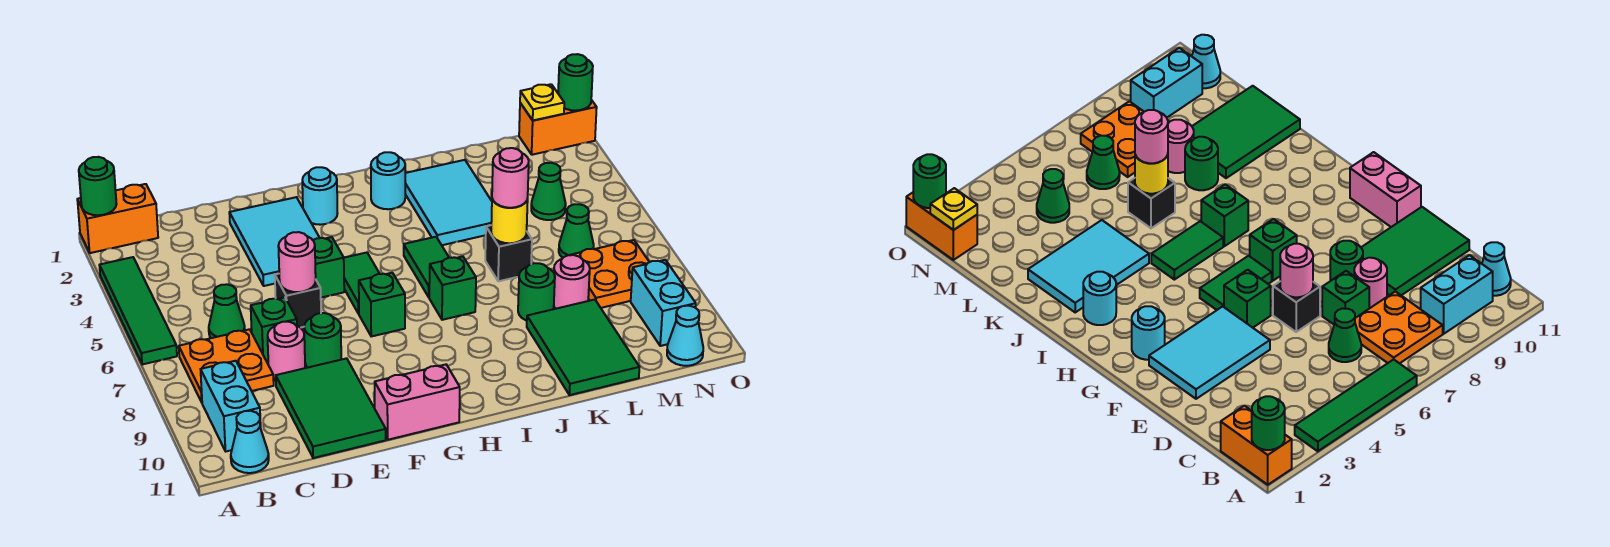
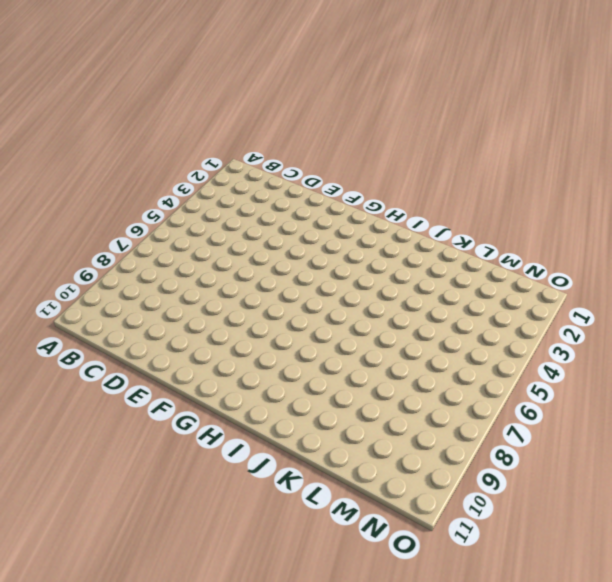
none -> orange 1x2 brick [77,184,158,253]
none -> green 1x4 tile [99,257,177,364]
none -> orange 2x2 plate [179,329,274,402]
none -> cyan 1x2 brick [201,361,261,451]

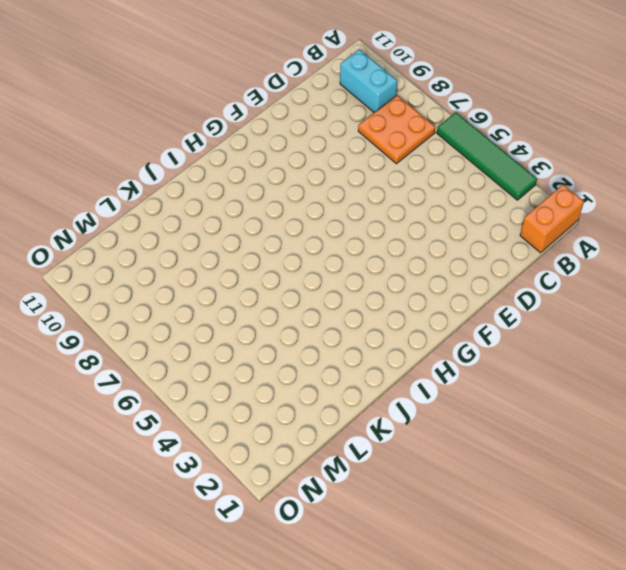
none -> cyan 1x1 cone [231,411,269,473]
none -> green 1x1 cone [209,284,245,338]
none -> green 1x1 brick [251,297,297,361]
none -> pink 1x1 round brick [268,322,305,380]

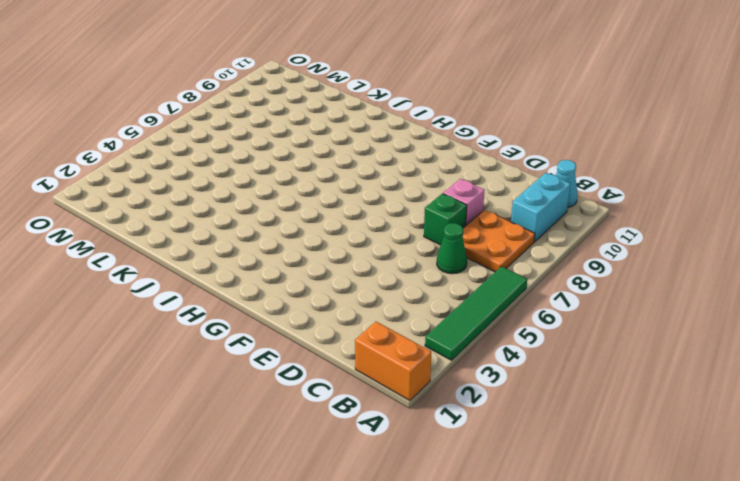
pink 1x1 brick [443,179,485,226] -> pink 1x1 round brick [268,322,305,380]
none -> green 2x3 tile [276,358,386,458]
none -> cyan 2x3 tile [229,197,319,286]
none -> black 1x1 brick [275,274,321,328]
none -> green 1x1 round brick [304,313,341,367]

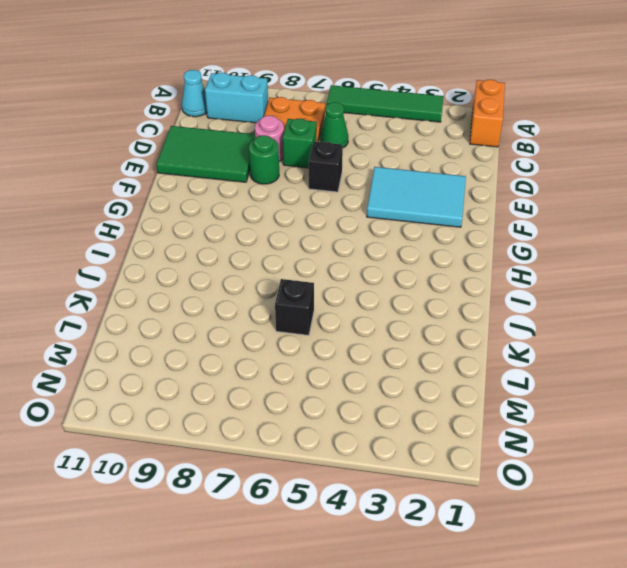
none -> green 1x1 brick [313,237,344,298]
none -> pink 1x2 brick [375,365,460,440]
none -> cyan 1x1 round brick [302,167,337,225]
none -> green 1x2 tile [344,253,380,314]

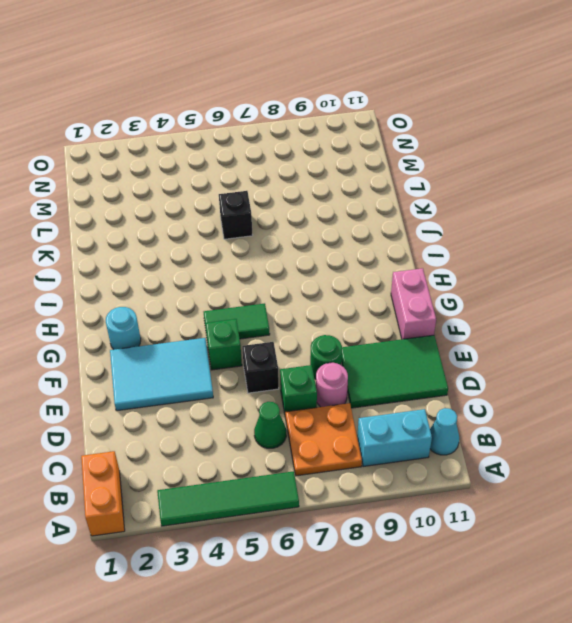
none -> green 1x1 brick [359,273,405,336]
none -> cyan 1x1 round brick [371,152,405,209]
none -> green 1x2 tile [404,237,449,297]
none -> green 1x1 brick [429,256,476,320]

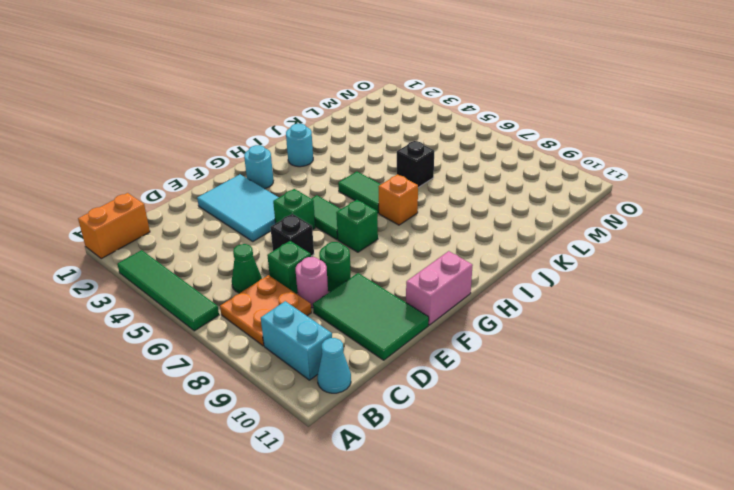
orange 1x1 brick [378,175,418,225] -> green 1x1 brick [429,256,476,320]
none -> cyan 2x3 tile [405,160,492,245]
none -> green 1x1 round brick [518,263,555,321]
none -> green 2x3 tile [527,300,639,395]
none -> pink 1x1 round brick [554,255,590,309]

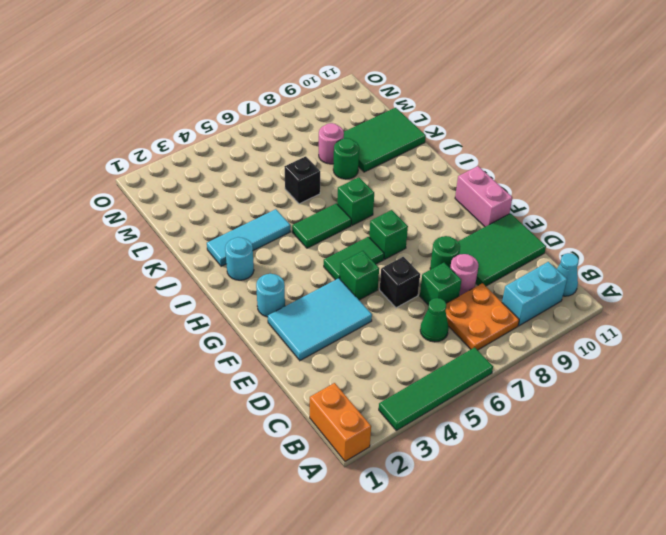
cyan 1x3 tile [207,209,290,266] -> cyan 2x3 tile [405,160,492,245]
none -> green 1x1 cone [531,163,566,220]
none -> green 1x1 cone [559,204,594,258]
none -> orange 2x2 plate [571,240,649,308]
none -> orange 1x2 brick [519,100,597,155]

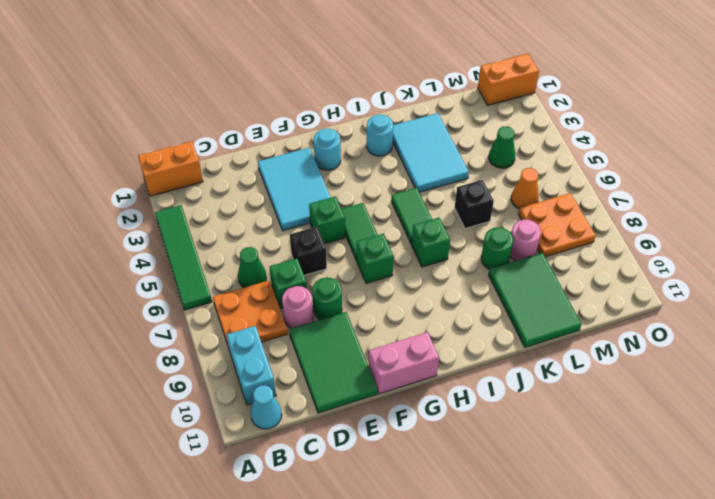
orange 1x1 cone [511,168,539,209] -> green 1x1 cone [559,204,594,258]
none -> cyan 1x2 brick [631,260,696,346]
none -> cyan 1x1 cone [667,306,703,366]
none -> green 1x1 round brick [79,157,116,215]
none -> pink 1x1 round brick [278,232,316,292]

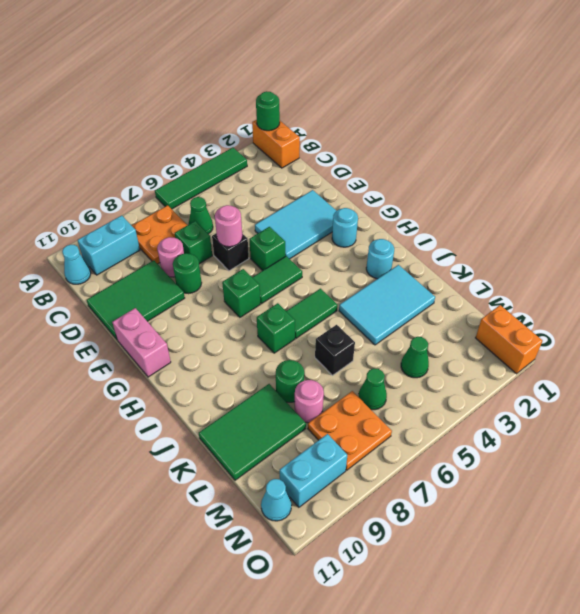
none -> yellow 1x1 round brick [491,198,528,243]
none -> yellow 1x1 plate [520,84,564,120]
none -> green 1x1 round brick [558,54,593,111]
none -> pink 1x1 round brick [492,148,529,208]

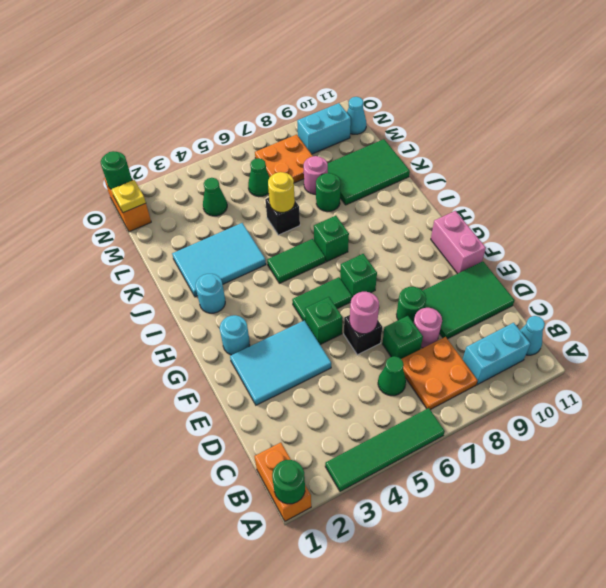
none -> pink 1x1 round brick [492,148,529,208]

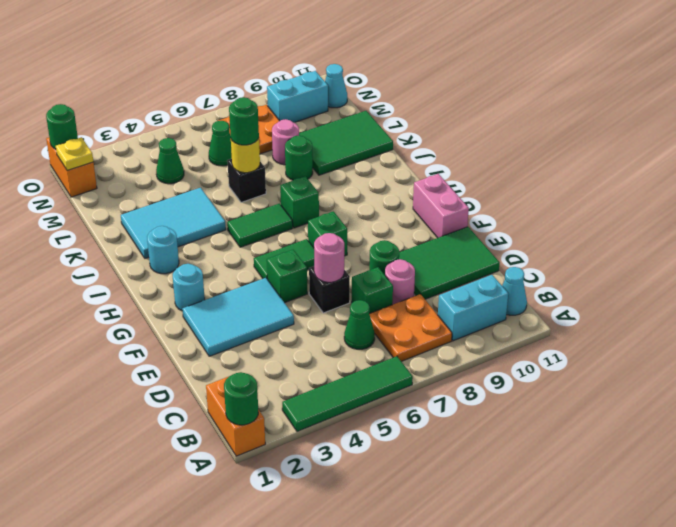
green 1x1 round brick [229,97,259,145] -> pink 1x1 round brick [492,148,529,208]

